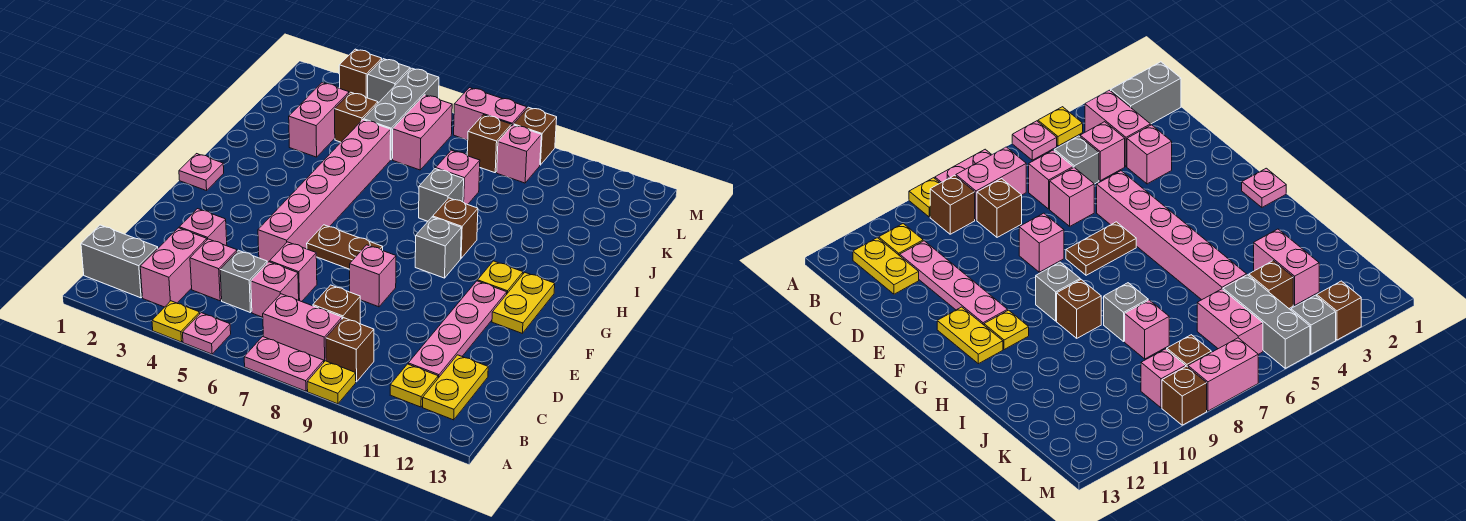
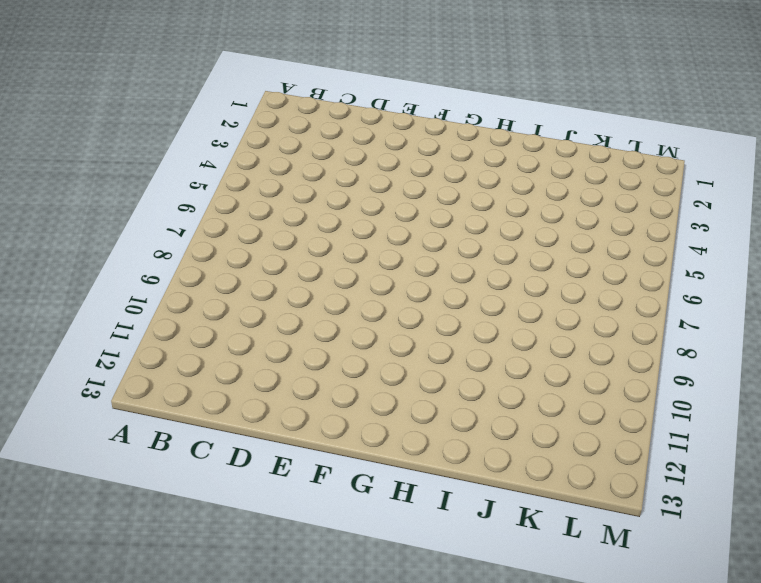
none -> yellow 1x1 plate [152,301,200,342]
none -> pink 1x1 plate [182,313,231,354]
none -> pink 1x2 plate [244,337,324,391]
none -> yellow 1x1 plate [307,361,356,404]

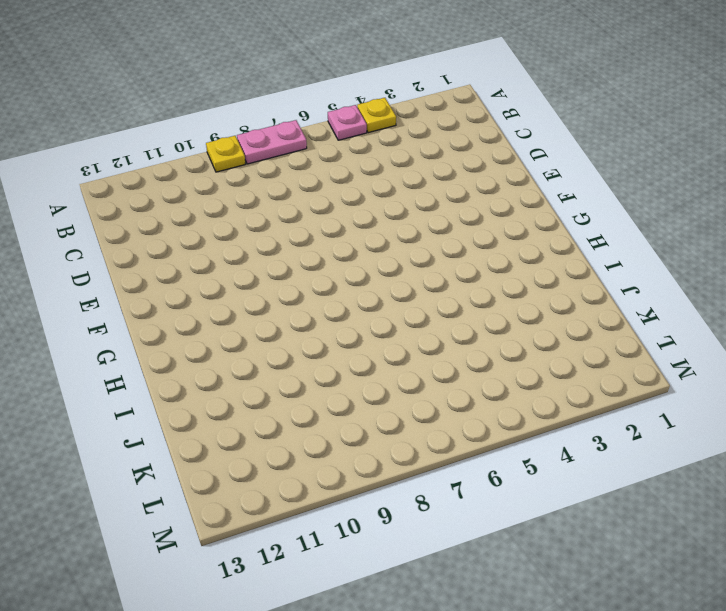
none -> grey 1x2 brick [81,225,158,298]
none -> pink 1x2 brick [140,228,207,307]
none -> pink 1x2 brick [263,294,342,362]
none -> brown 1x1 brick [326,318,374,382]

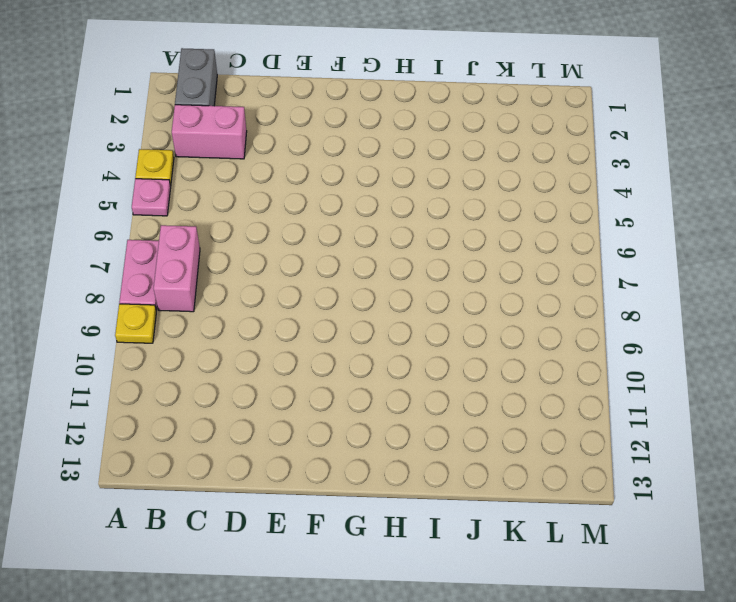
none -> brown 1x1 brick [326,318,374,382]
none -> yellow 1x1 plate [390,364,438,407]
none -> yellow 1x2 plate [423,355,488,420]
none -> pink 1x1 brick [190,239,237,301]

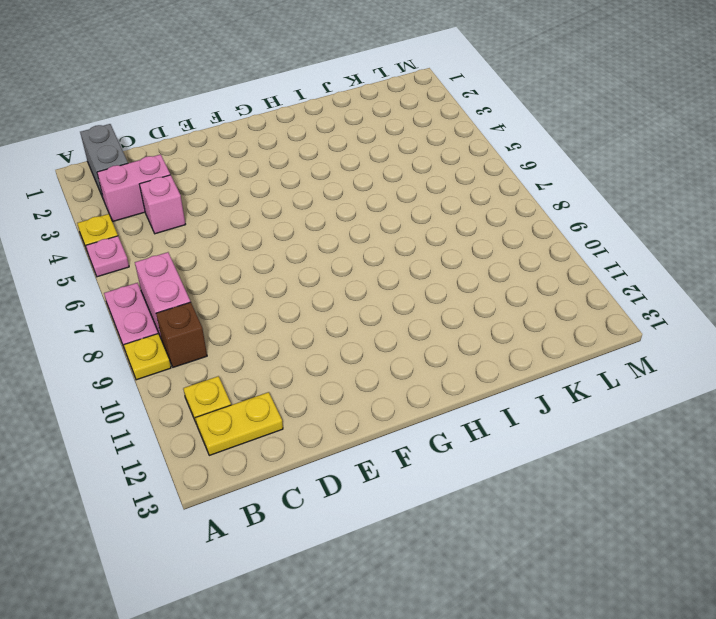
none -> grey 1x1 brick [220,250,267,313]
none -> pink 1x1 brick [251,262,299,317]
none -> brown 1x1 brick [313,285,360,324]
none -> pink 1x4 plate [408,281,507,378]

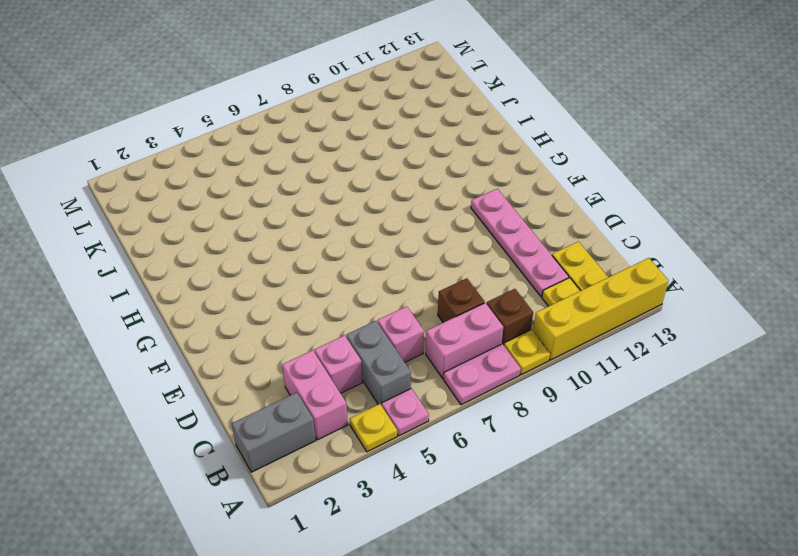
yellow 1x4 brick [533,258,669,360] -> none
grey 1x2 brick [346,321,411,406] -> grey 1x1 brick [220,250,267,313]
none -> pink 1x1 brick [179,209,227,246]
none -> pink 1x1 brick [270,242,317,302]
none -> pink 1x6 brick [258,120,391,263]
none -> pink 1x1 brick [350,245,396,307]

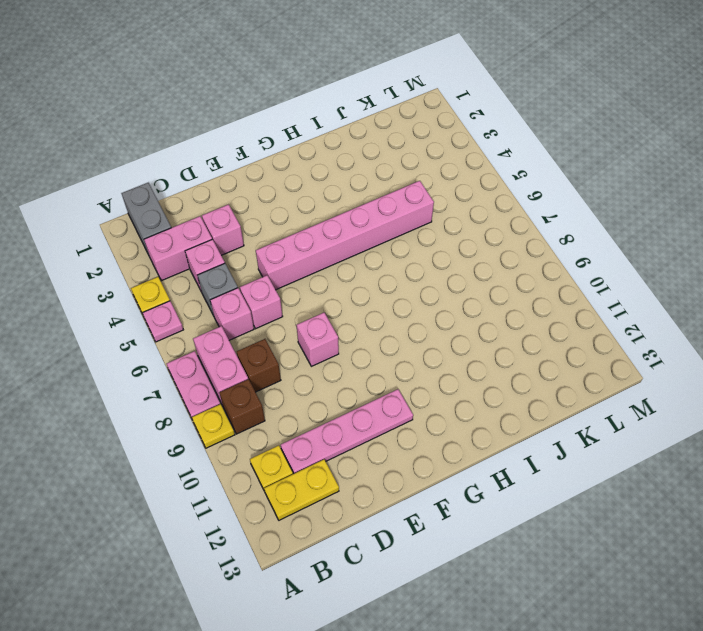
none -> brown 1x2 plate [307,225,383,269]
none -> yellow 1x2 plate [492,273,555,333]
none -> pink 1x1 plate [179,154,224,191]
none -> grey 1x1 brick [415,217,461,278]

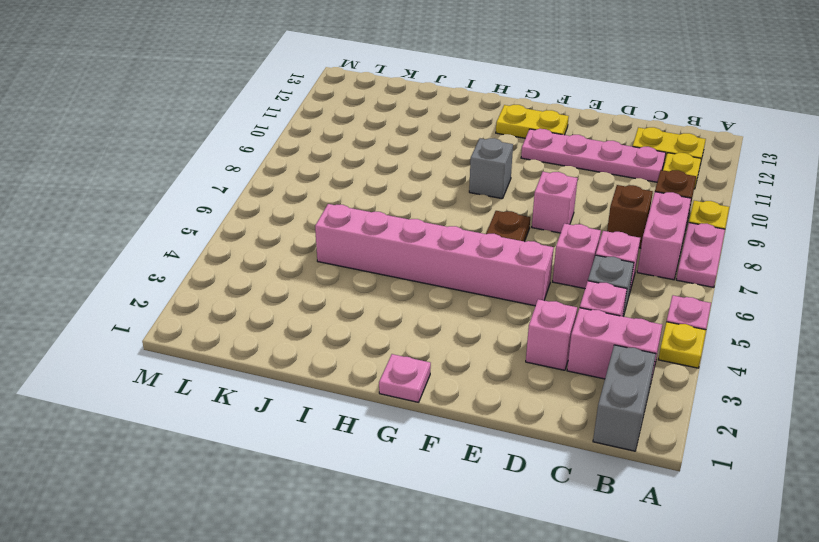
none -> yellow 1x1 plate [478,261,523,293]
none -> brown 1x1 brick [433,198,478,258]
none -> grey 1x1 brick [419,169,464,221]
none -> pink 1x2 brick [289,83,349,157]

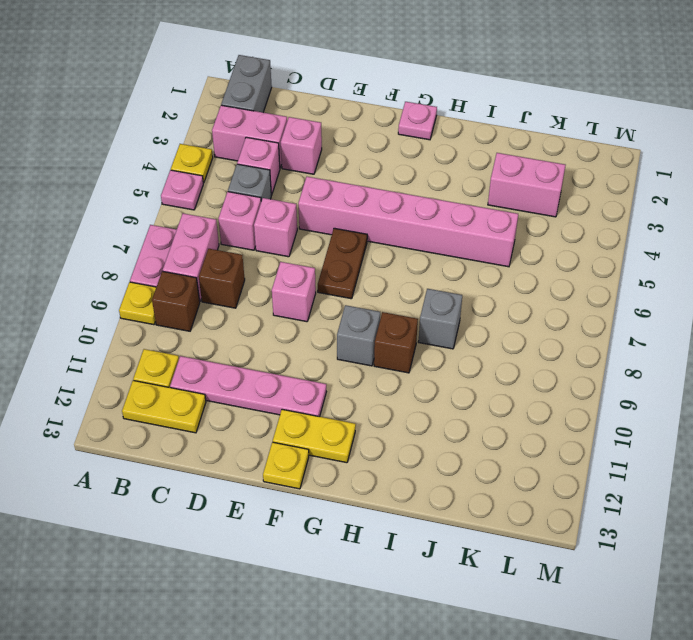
yellow 1x1 plate [263,442,309,489] -> yellow 1x1 plate moved to [478,261,523,293]
none -> pink 1x1 brick [436,150,480,205]
none -> brown 1x1 brick [335,92,378,142]
none -> grey 1x3 brick [364,68,439,160]
none -> pink 1x2 brick [392,95,452,170]

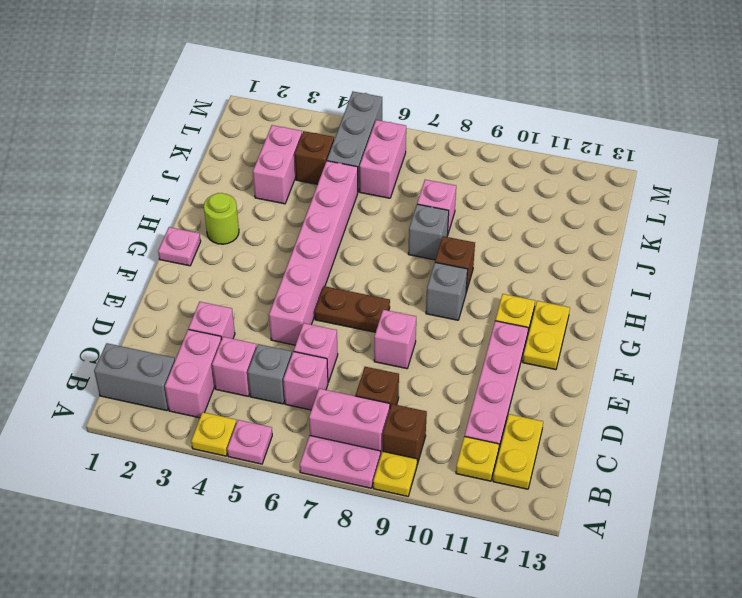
lime 1x1 round brick [204,193,239,244] -> none
none -> brown 1x1 brick [467,115,511,173]
none -> pink 1x1 brick [497,125,541,183]
none -> brown 1x1 brick [339,49,382,98]
none -> grey 1x1 brick [368,59,410,103]

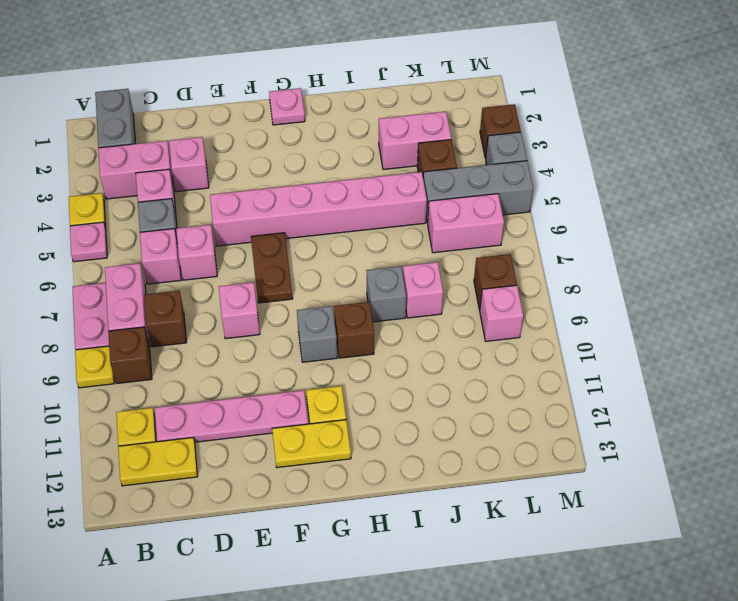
none -> pink 1x2 brick [454,88,527,140]
none -> brown 1x1 brick [514,107,557,165]

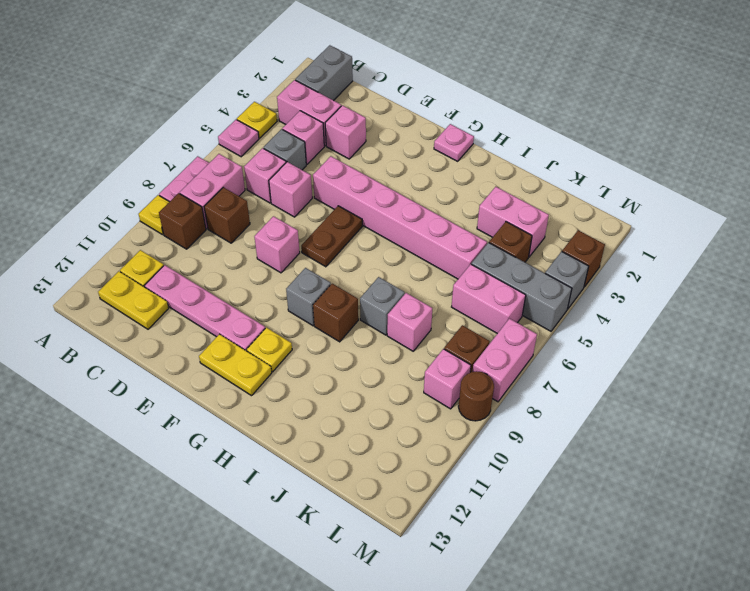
brown 1x1 round brick [458,371,494,421] -> brown 1x1 brick [514,107,557,165]

